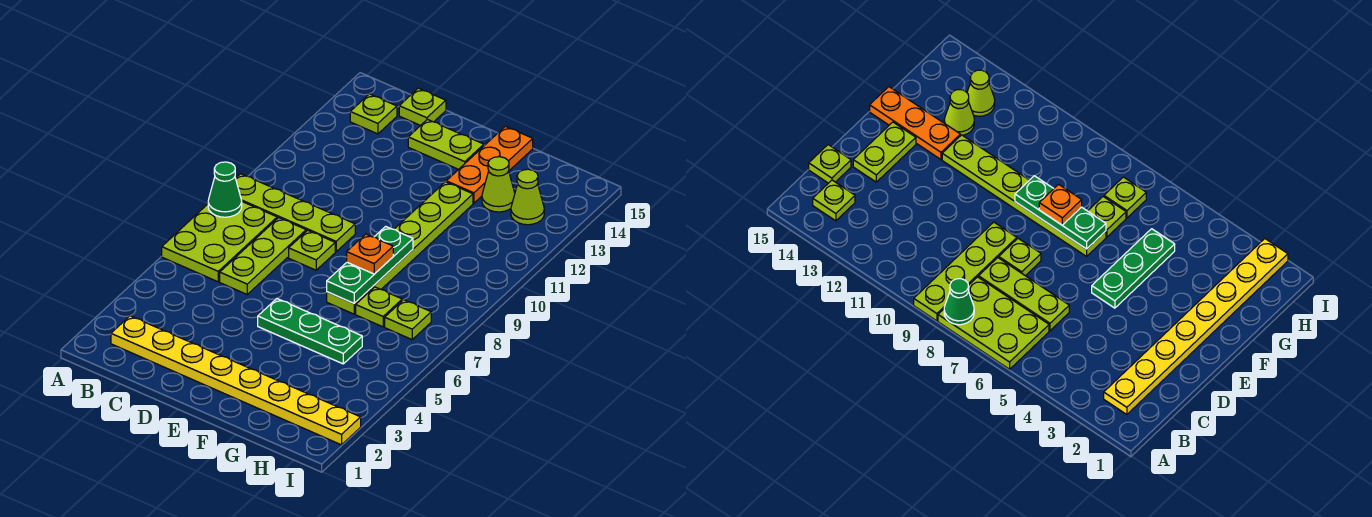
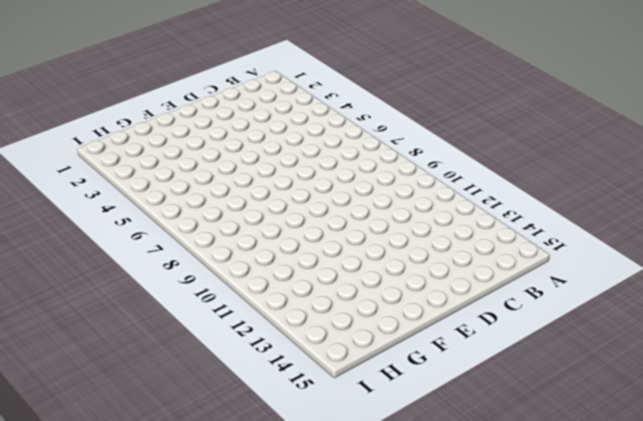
none -> lime 2x3 plate [162,202,277,282]
none -> lime 1x4 plate [236,174,355,252]
none -> yellow 1x8 plate [111,316,361,445]

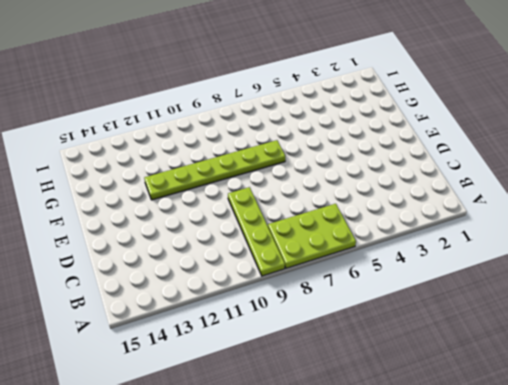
none -> yellow 1x8 plate [111,316,361,445]
none -> lime 1x1 plate [350,94,397,134]
none -> lime 1x3 plate [220,218,306,294]

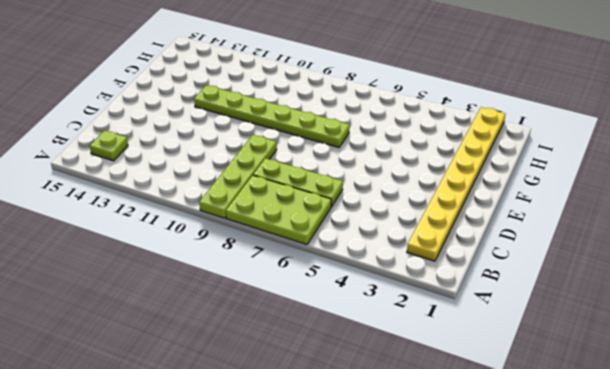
none -> lime 1x1 plate [399,88,446,126]
none -> lime 1x1 plate [289,230,335,270]
none -> lime 1x2 plate [408,119,484,169]

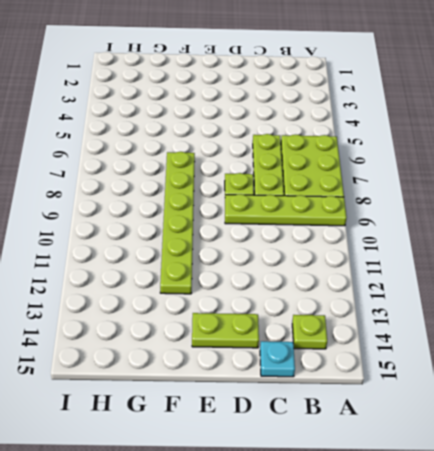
cyan 1x1 plate [260,341,295,377] -> lime 1x1 plate [399,88,446,126]
none -> yellow 1x8 plate [111,316,361,445]
none -> green 1x3 plate [258,299,362,364]
none -> orange 1x3 plate [446,126,533,203]

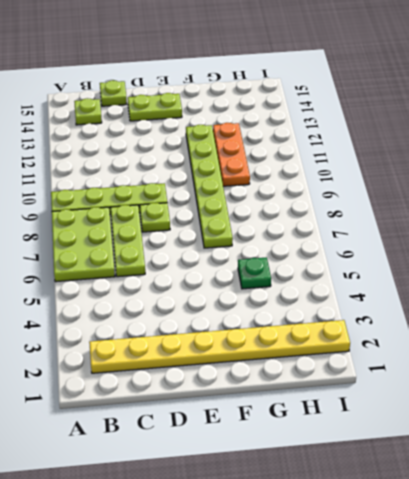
green 1x1 plate [238,257,271,289] -> green 1x3 plate [258,299,362,364]
orange 1x3 plate [213,123,250,186] -> orange 1x3 plate moved to [446,126,533,203]
none -> lime 1x1 plate [356,287,402,327]
none -> lime 1x1 cone [482,157,515,212]
none -> lime 1x1 plate [385,300,431,339]

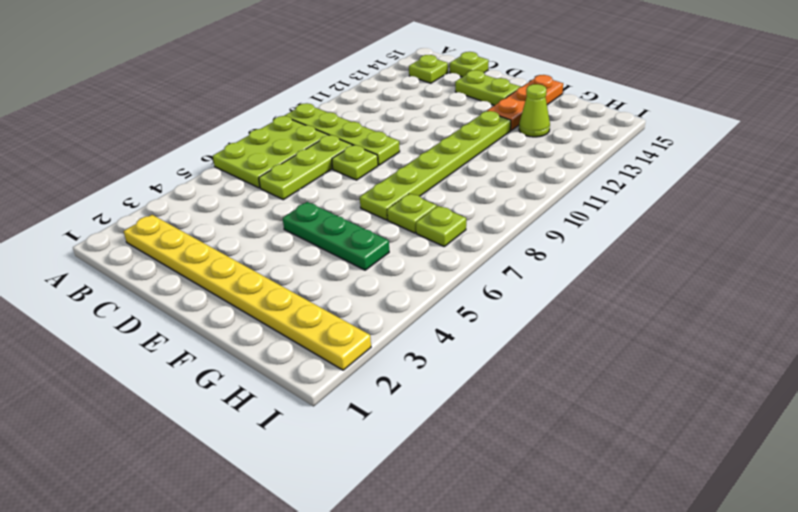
none -> lime 1x1 cone [511,169,544,225]
none -> green 1x1 cone [208,162,242,217]
none -> green 1x3 plate [327,226,413,303]

